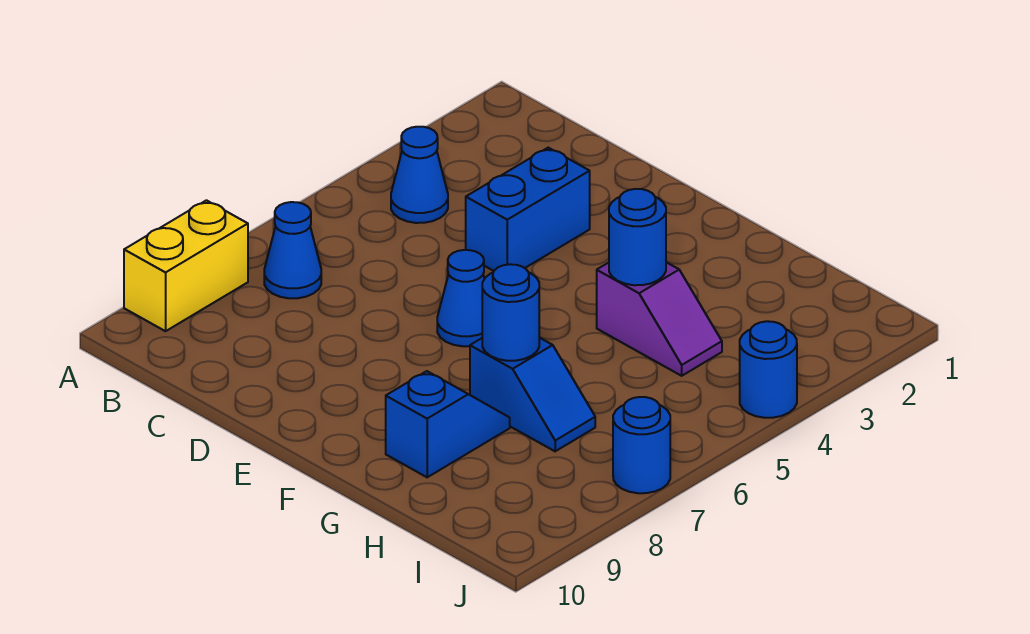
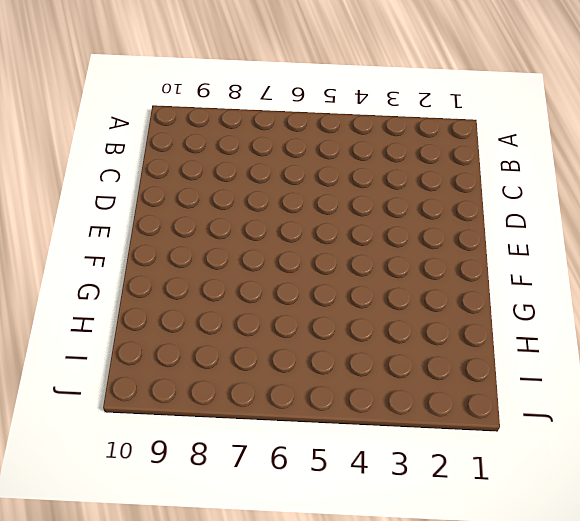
none -> yellow 1x2 brick [124,200,248,331]
none -> blue 1x1 cone [391,127,448,223]
none -> blue 1x1 cone [264,202,321,298]

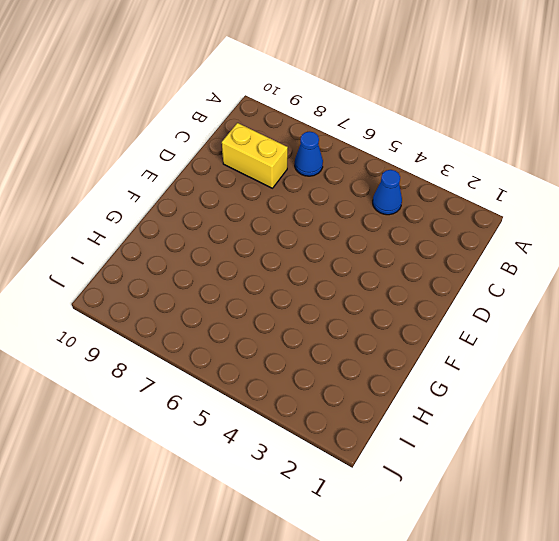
yellow 1x2 brick [222,123,288,188] -> yellow 1x2 brick moved to [124,200,248,331]
none -> blue 1x2 brick [466,148,590,271]
none -> blue 1x1 cone [437,250,484,346]
none -> purple 1x2 slope [597,262,722,376]

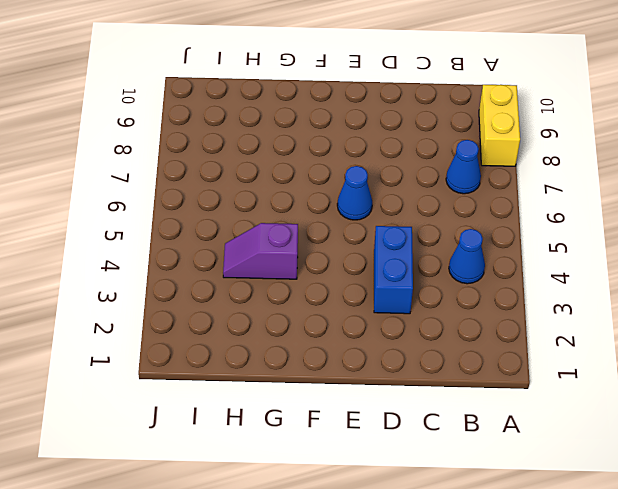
none -> blue 1x2 slope [470,338,595,451]
none -> blue 1x2 slope [386,371,510,477]
none -> blue 1x1 round brick [740,321,797,418]

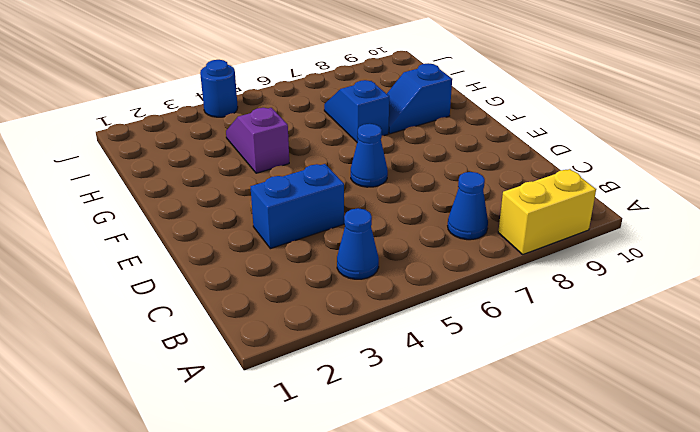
none -> blue 1x1 round brick [613,397,670,493]
none -> blue 1x1 round brick [609,189,666,285]
none -> blue 1x1 round brick [482,264,539,361]

